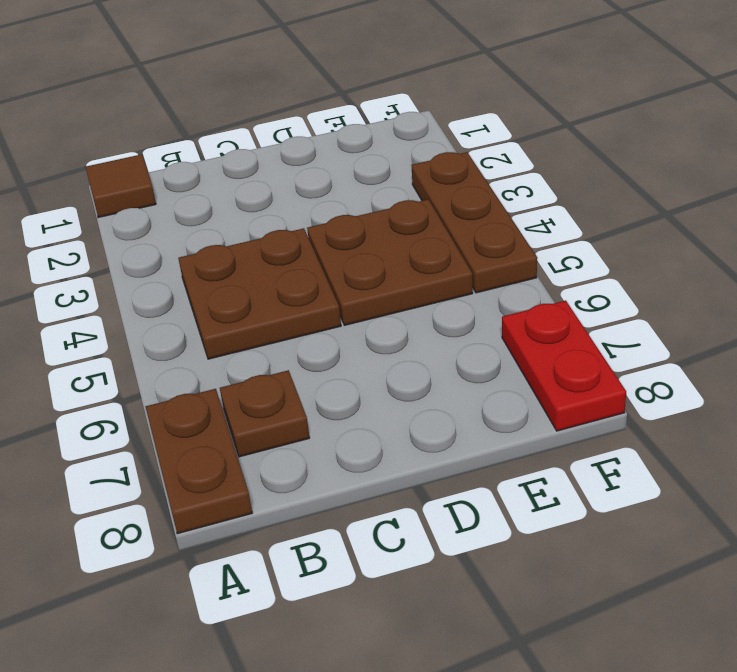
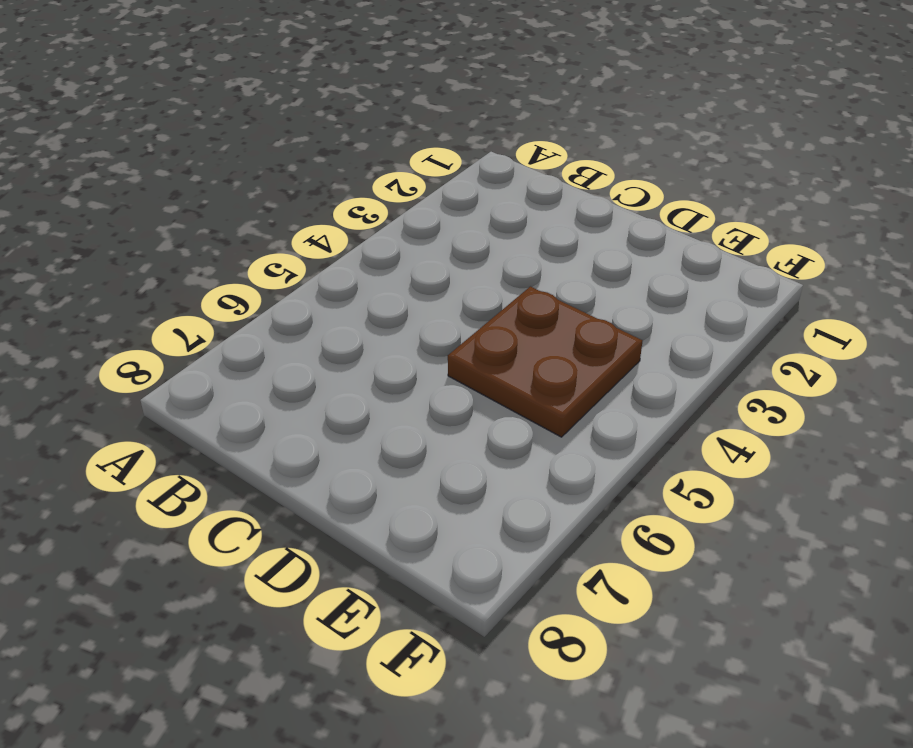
none -> brown 1x1 tile [86,154,156,218]
none -> brown 1x2 plate [146,389,252,534]

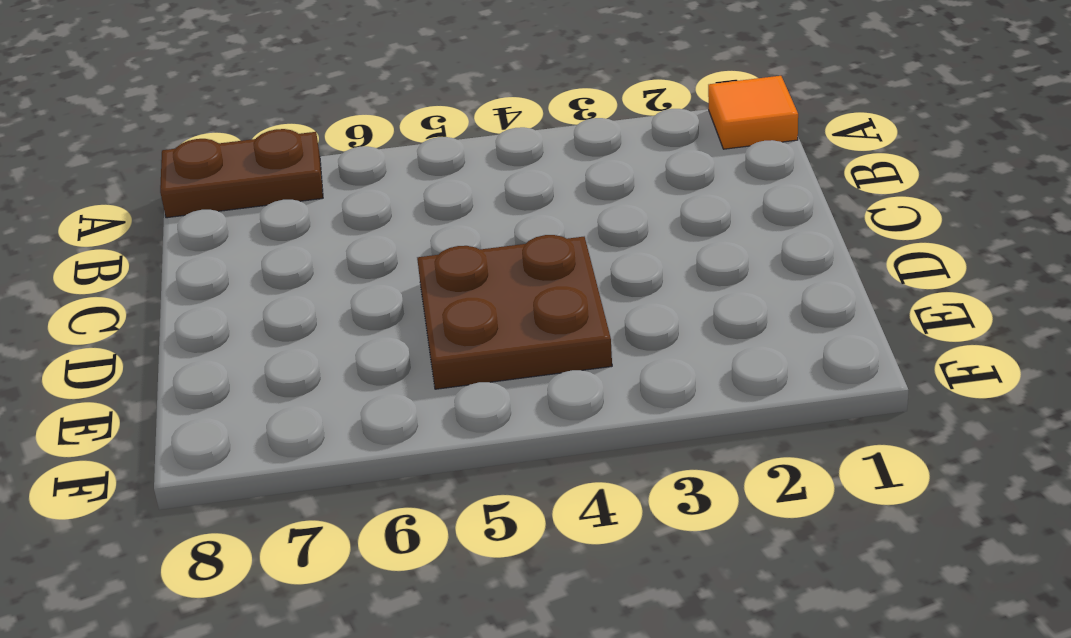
orange 1x1 tile [708,76,798,149] -> brown 1x1 tile [86,154,156,218]
none -> brown 2x2 plate [178,228,341,359]
none -> brown 1x1 plate [220,370,310,457]

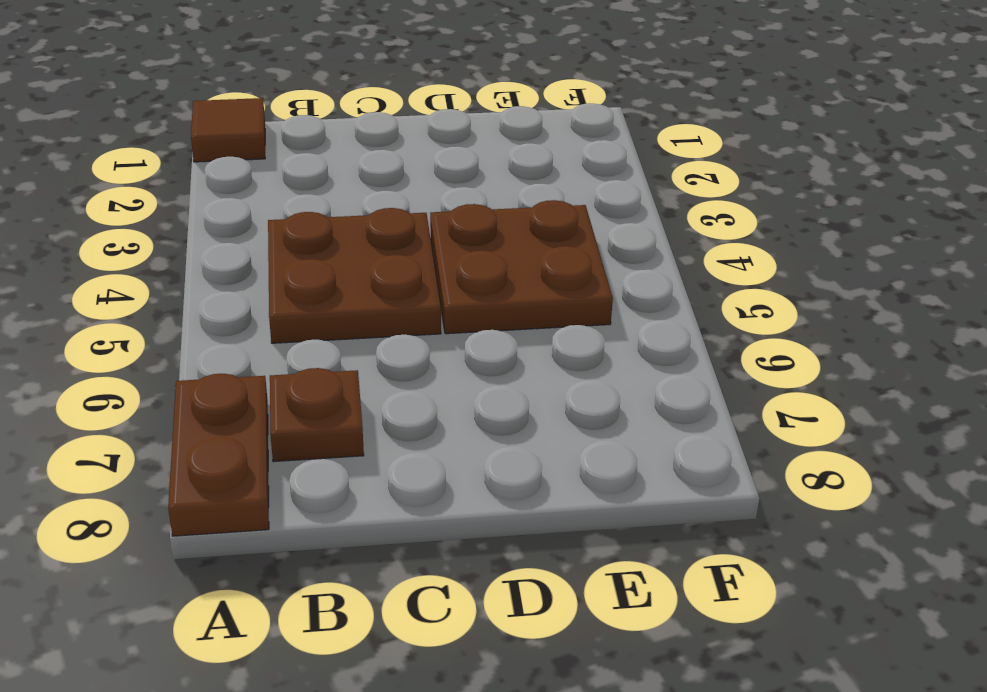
none -> brown 1x3 plate [411,152,537,293]
none -> red 1x2 plate [502,301,626,431]

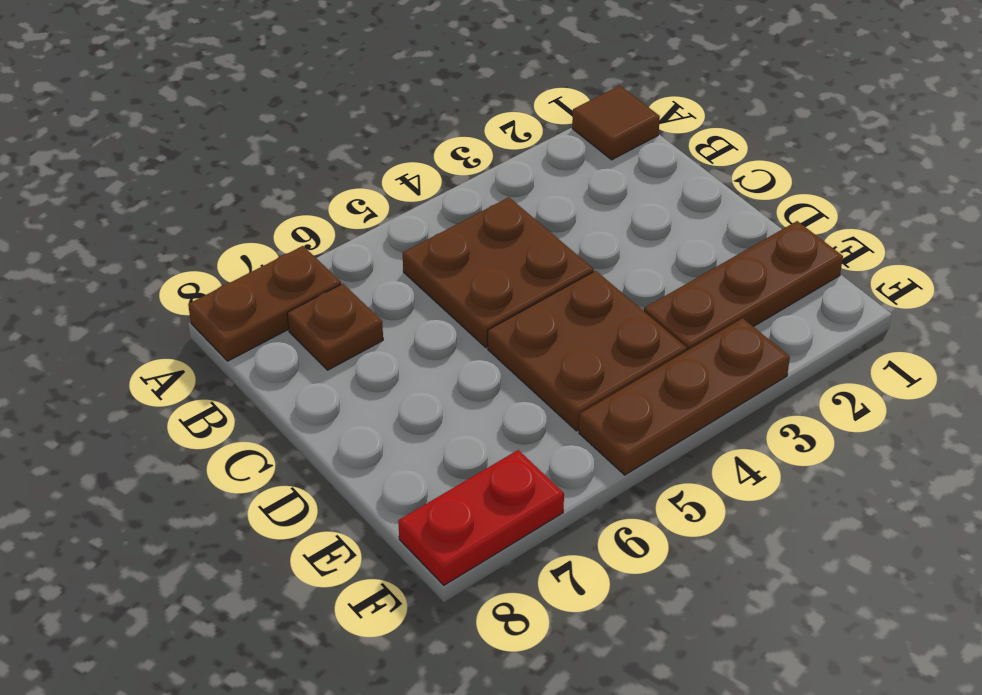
brown 1x3 plate [644,221,843,351] -> none

